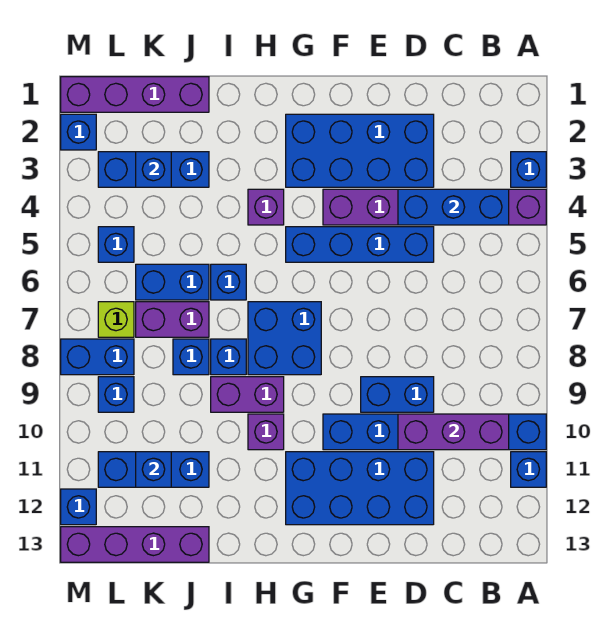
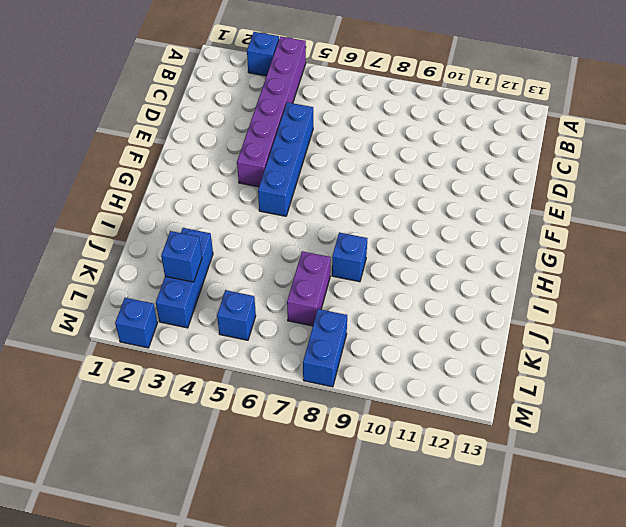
none -> blue 1x6 brick [323,414,546,450]
none -> blue 1x1 brick [511,452,546,487]
none -> blue 2x4 brick [286,114,434,187]
none -> blue 1x2 brick [361,377,434,412]

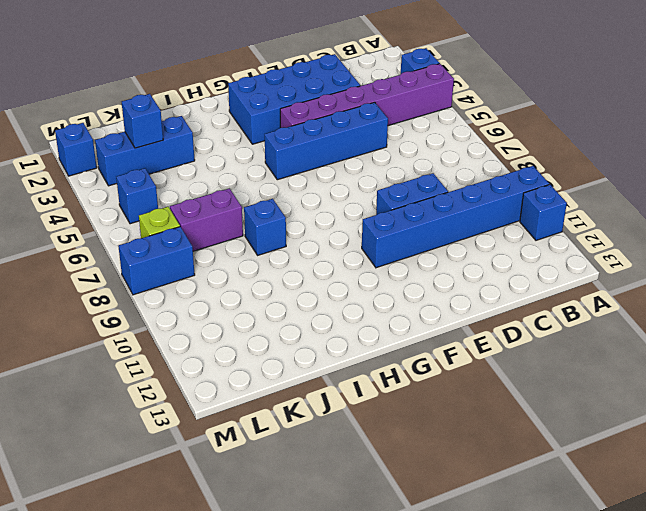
none -> blue 2x4 brick [286,452,434,525]
none -> blue 2x2 brick [248,302,321,375]
none -> purple 1x1 brick [248,189,284,225]
none -> purple 1x2 brick [211,377,284,412]

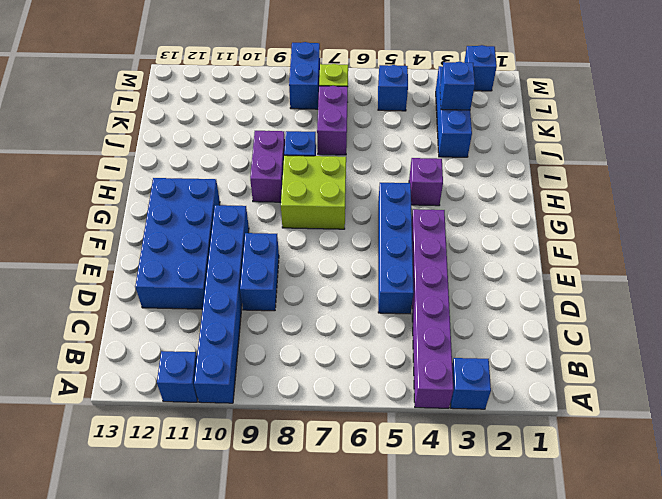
lime 2x2 brick [281,155,346,229] -> blue 2x2 brick [248,302,321,375]
none -> blue 2x4 brick [286,114,434,187]
none -> purple 1x1 brick [248,414,284,450]
none -> blue 1x1 brick [211,264,246,300]
none -> purple 1x4 brick [61,77,209,112]

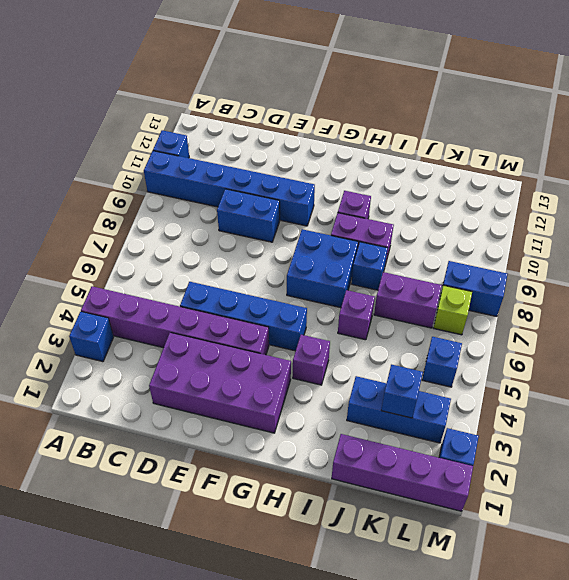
purple 2x4 brick [149,333,291,433] -> blue 2x4 brick [286,114,434,187]
purple 1x1 brick [338,290,375,340] -> blue 1x1 brick [211,264,246,300]
none -> blue 2x4 brick [286,452,434,525]
none -> blue 1x2 brick [136,264,209,300]
none -> blue 1x1 brick [173,339,209,375]
none -> blue 1x3 brick [98,452,209,487]

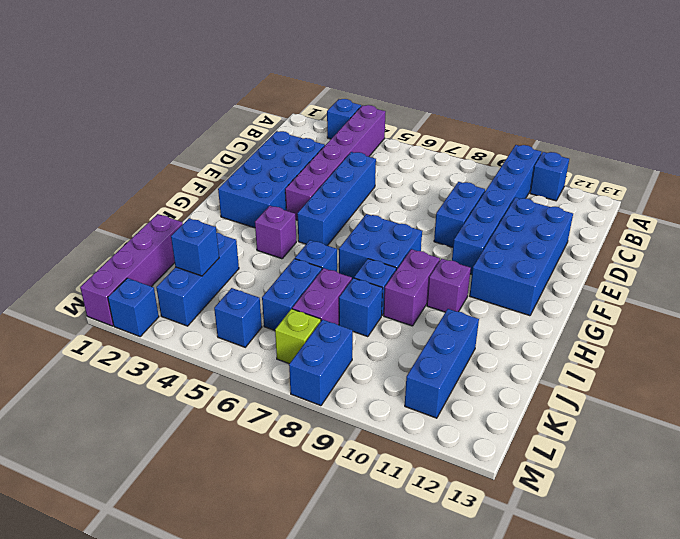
none -> purple 1x4 brick [61,527,209,562]
none -> blue 1x1 brick [98,377,134,412]
none -> blue 1x1 brick [61,489,96,525]
none -> blue 1x3 brick [398,189,509,225]

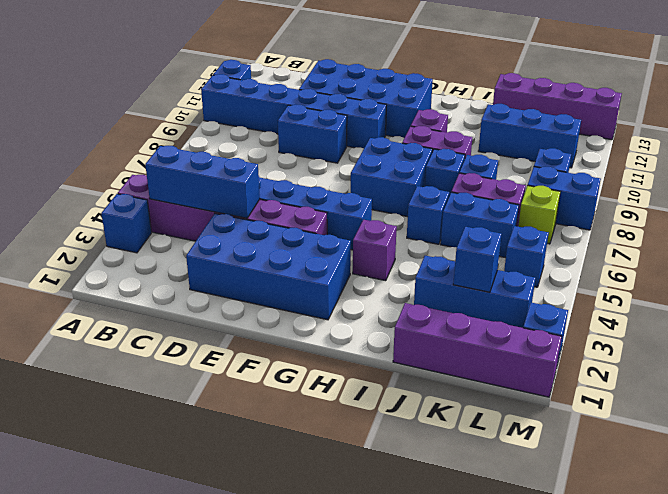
none -> blue 1x1 brick [61,489,96,525]
none -> purple 1x3 brick [398,414,509,450]
none -> blue 1x1 brick [136,452,171,487]

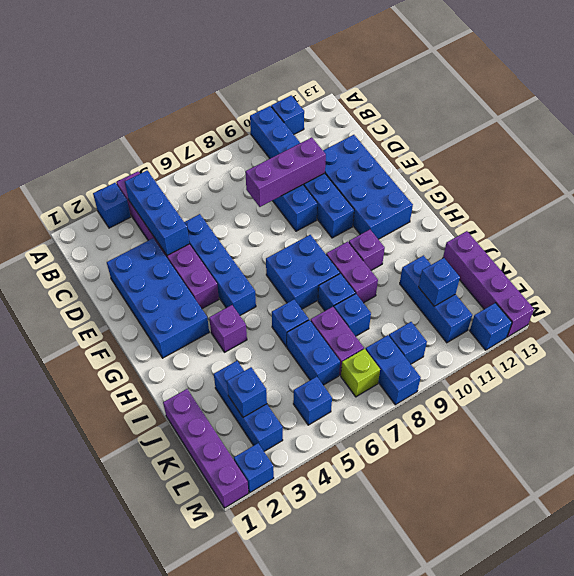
purple 1x3 brick [245,137,326,207] -> purple 1x3 brick turned to [398,414,509,450]

